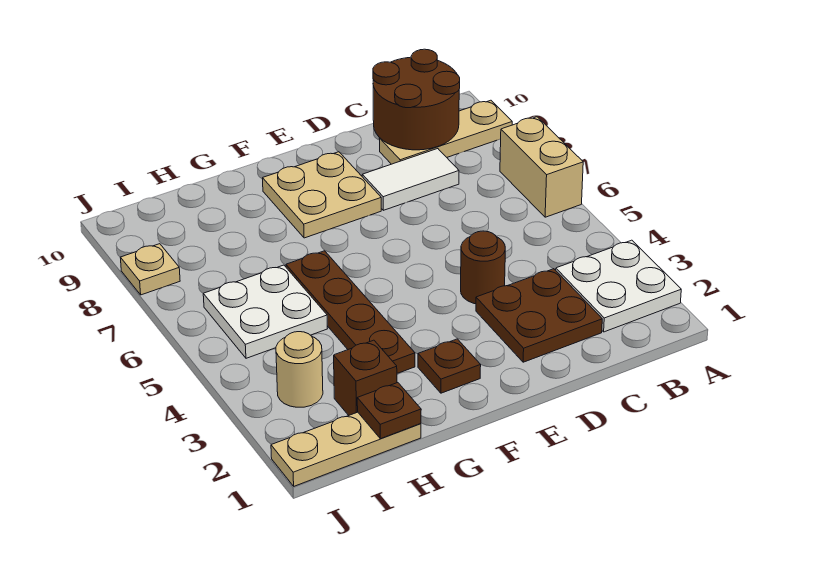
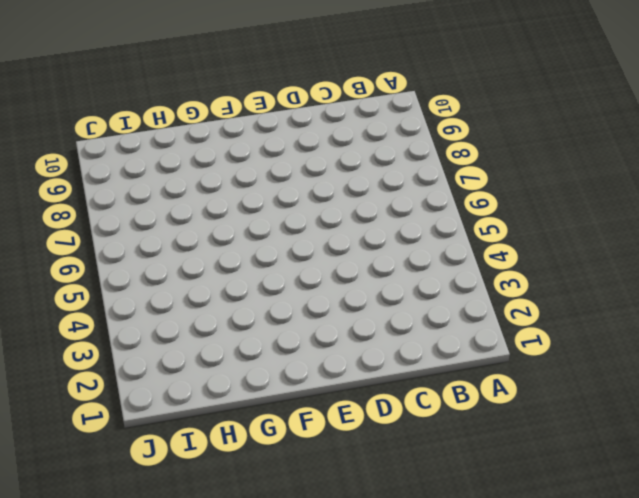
none -> white 2x2 plate [556,240,681,332]
none -> tan 1x2 brick [500,117,583,217]
none -> tan 1x3 plate [379,100,512,164]

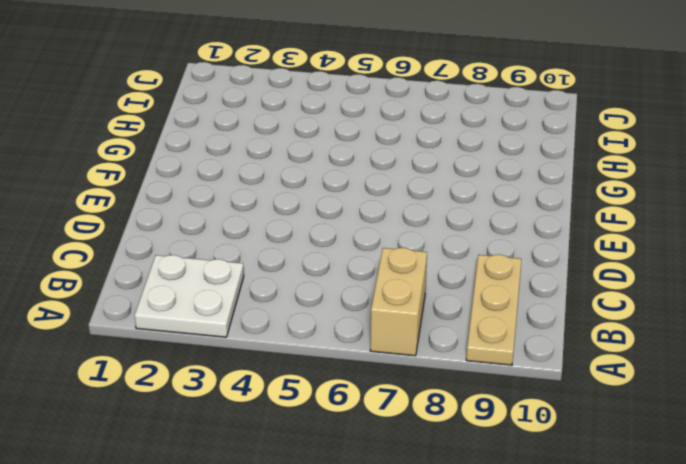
tan 1x2 brick [370,248,427,356] -> tan 1x2 brick turned to [500,117,583,217]
none -> brown 2x2 plate [476,269,602,362]
none -> white 1x2 tile [362,149,459,210]
none -> brown 1x1 round brick [461,231,505,304]

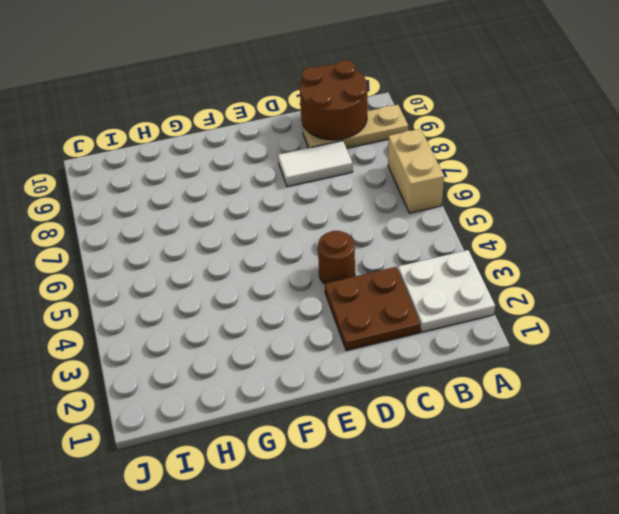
none -> tan 2x2 plate [263,152,381,238]
none -> brown 1x1 plate [418,339,481,393]
none -> brown 1x4 plate [286,251,415,373]

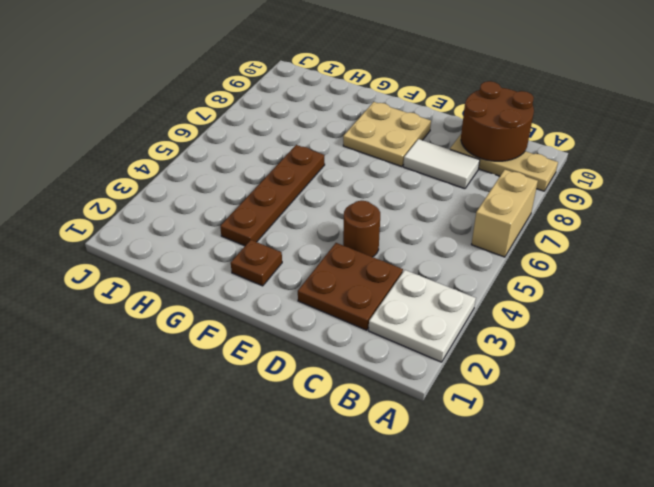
none -> tan 1x3 plate [271,412,421,486]
none -> brown 1x1 brick [334,340,397,415]
none -> white 2x2 plate [203,265,327,358]

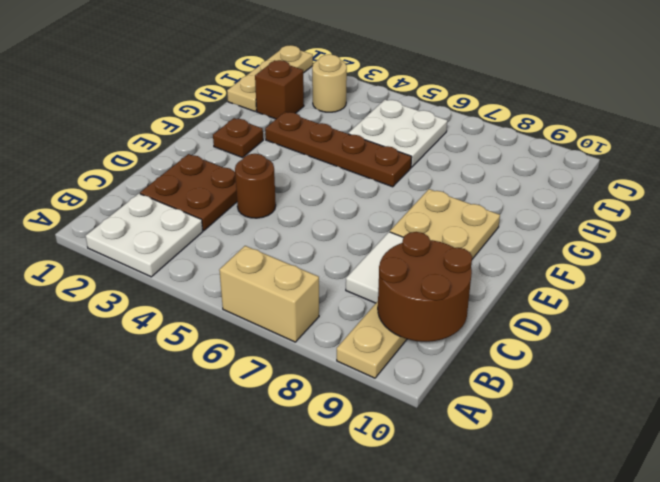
none -> tan 1x1 plate [120,244,180,295]
none -> brown 1x1 plate [357,383,421,439]

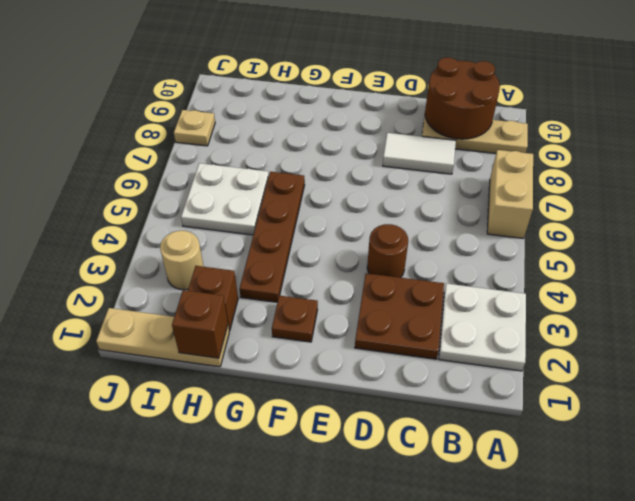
brown 1x1 brick [172,290,228,358] -> brown 1x1 plate [357,383,421,439]
none -> tan 2x2 plate [263,152,381,238]

